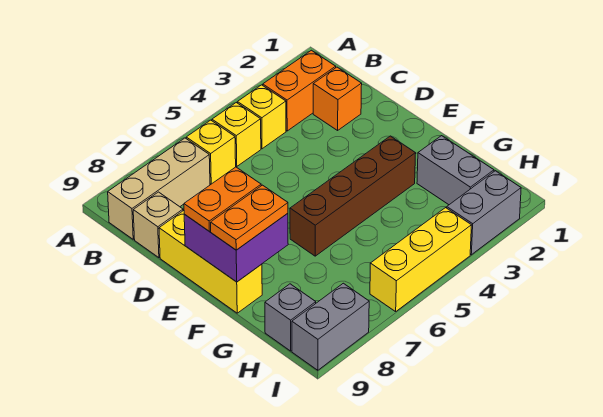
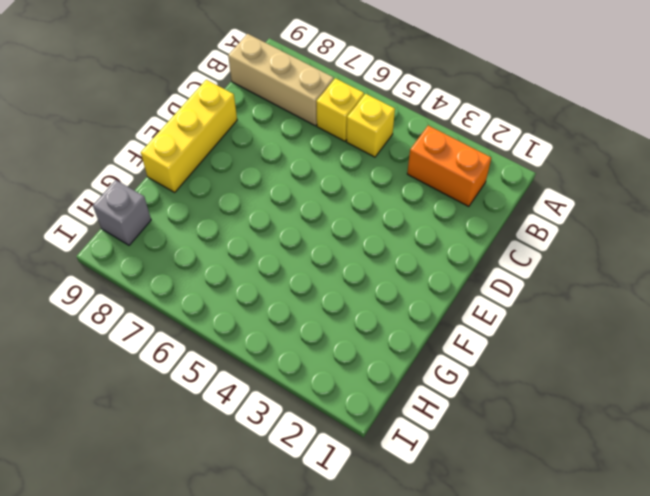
none -> yellow 1x1 brick [238,85,286,149]
none -> orange 1x1 brick [313,67,362,130]
none -> tan 1x1 brick [133,192,183,258]

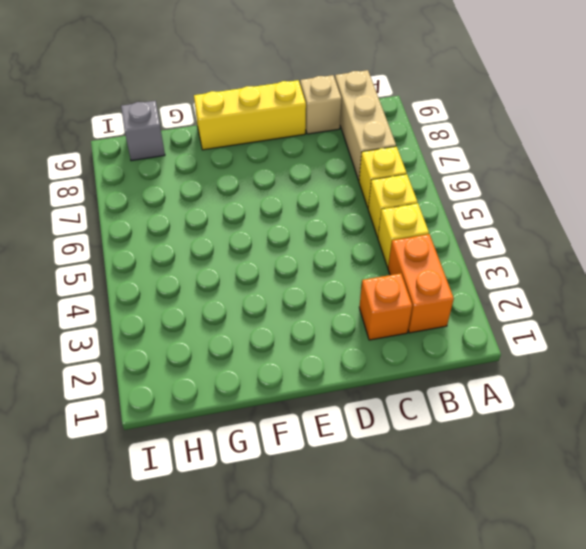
none -> brown 1x4 brick [290,136,416,256]
none -> grey 1x2 brick [417,136,494,205]
none -> grey 1x2 brick [447,171,521,255]

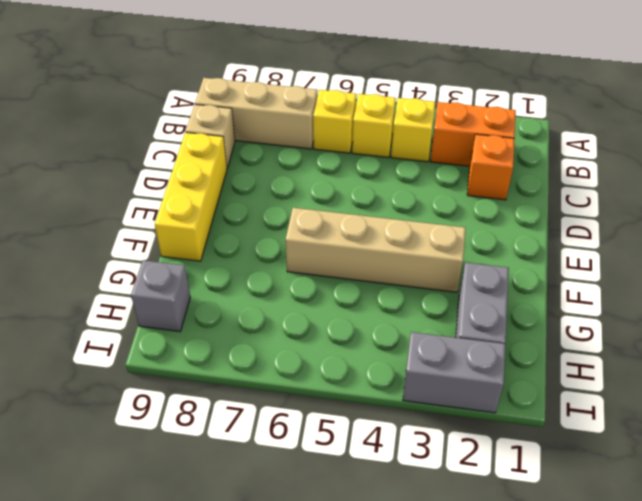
tan 1x4 brick [286,208,466,292] -> brown 1x4 brick [290,136,416,256]
none -> yellow 1x3 brick [370,208,472,312]
none -> grey 1x2 brick [292,283,369,370]
none -> purple 2x2 brick [184,213,288,282]

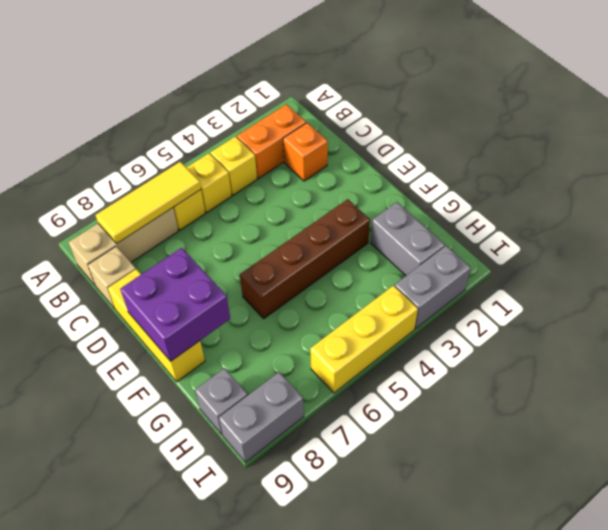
yellow 1x3 tile [96,162,201,244] -> none
none -> orange 1x2 plate [184,167,261,231]
none -> orange 1x2 plate [211,185,288,250]

